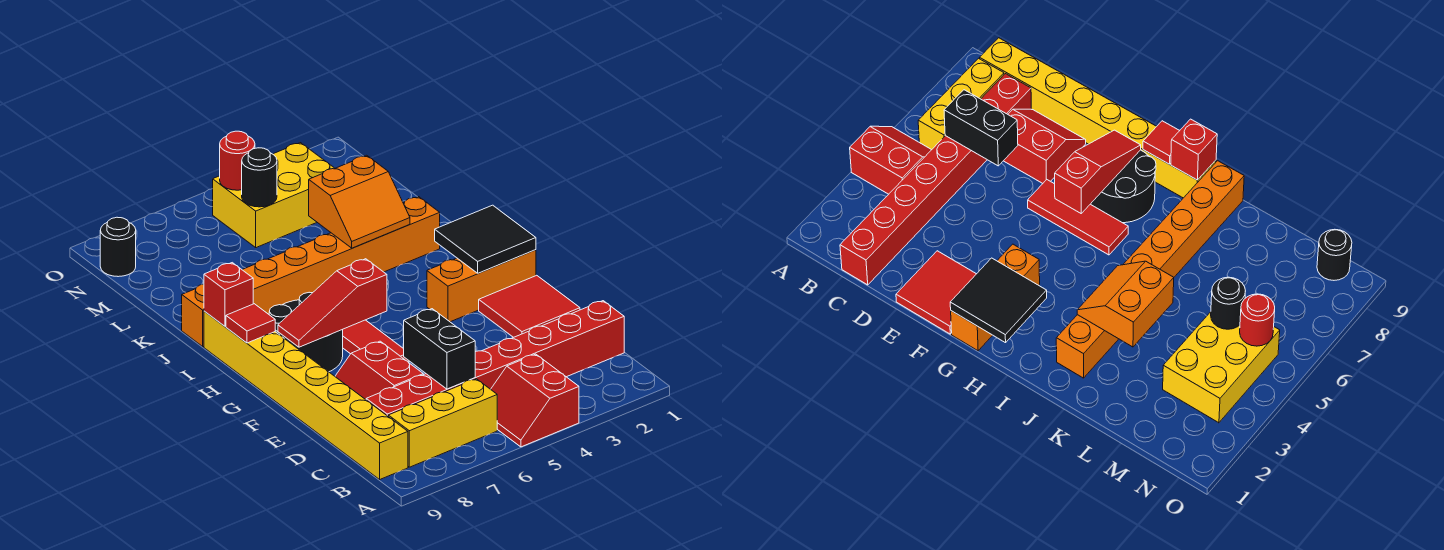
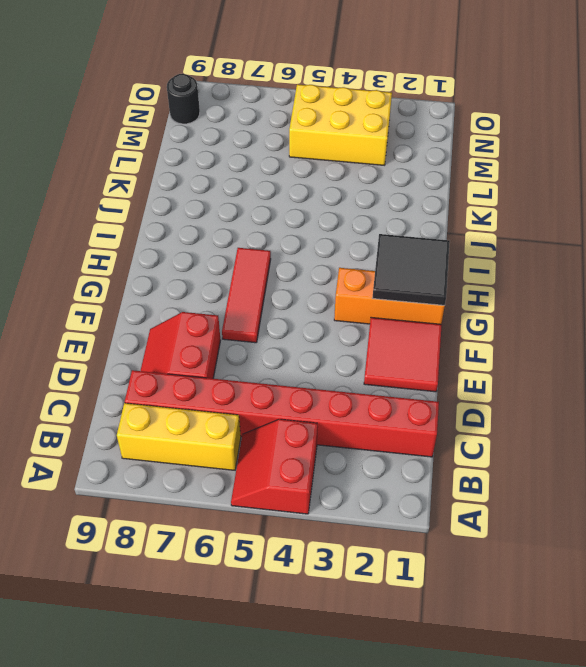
none -> yellow 1x8 brick [204,311,408,479]
none -> black 2x2 round brick [269,292,343,372]
none -> orange 1x8 brick [182,197,440,347]

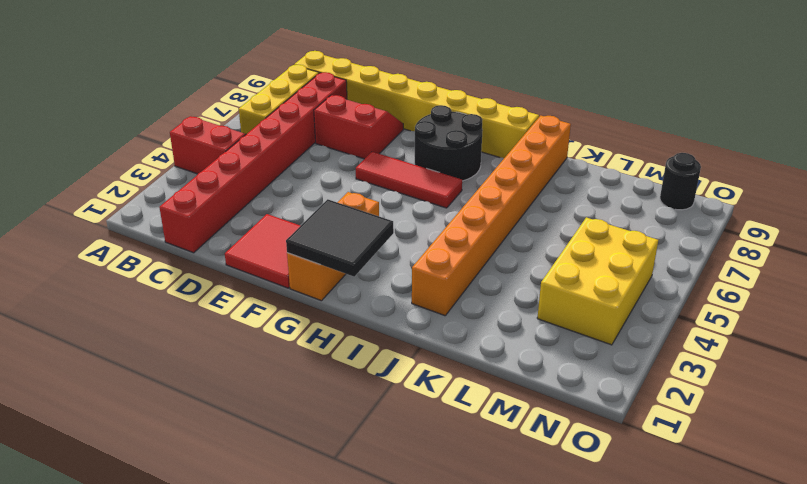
none -> black 1x2 brick [404,309,475,389]
none -> red 1x3 slope [278,259,387,347]
none -> red 1x1 tile [226,304,275,343]

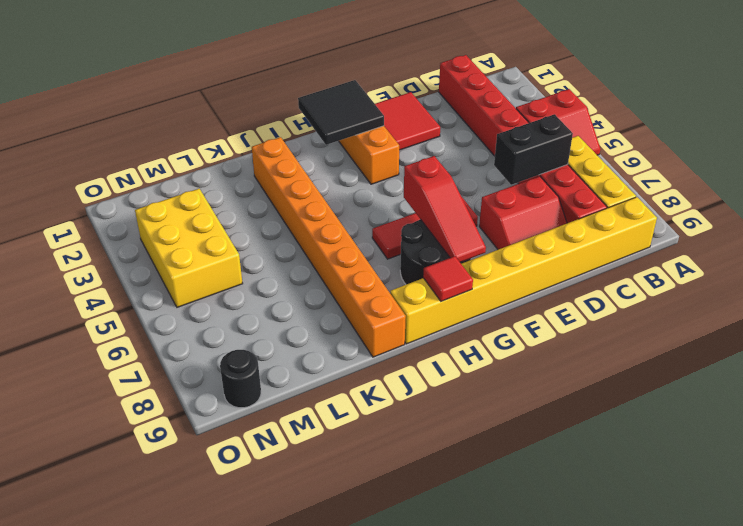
none -> red 1x1 brick [204,263,253,326]
none -> orange 2x2 slope [309,155,410,248]
none -> black 1x1 round brick [242,148,277,207]

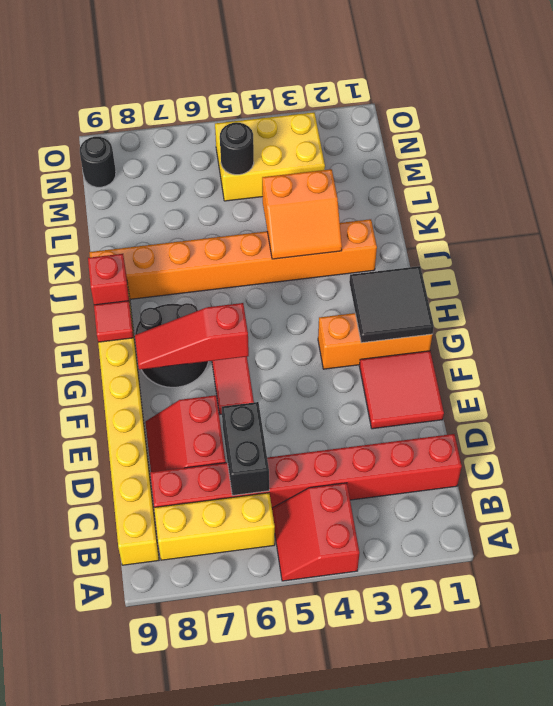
none -> red 1x1 round brick [220,131,255,190]

